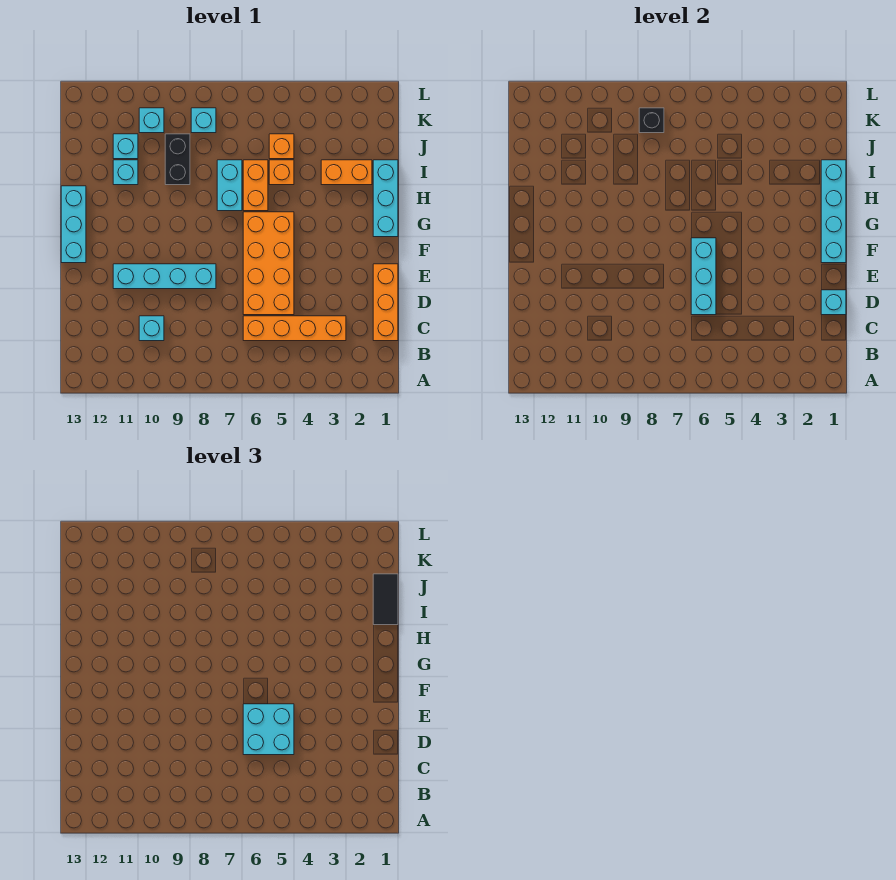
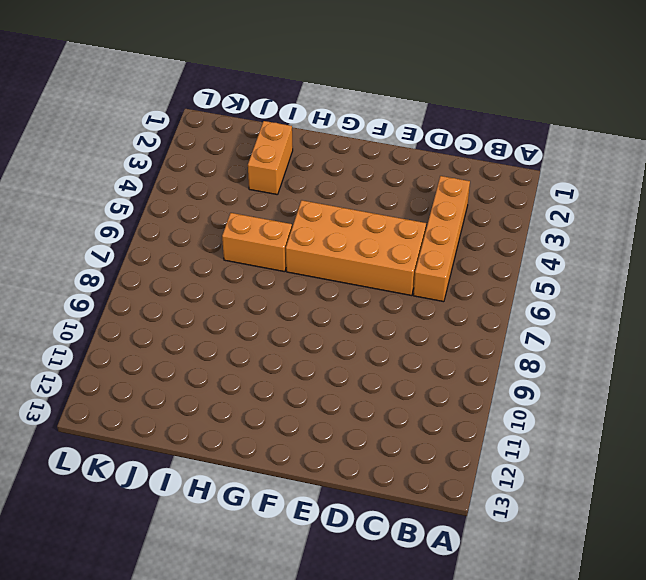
none -> orange 1x3 brick [373,264,398,341]
none -> cyan 1x1 brick [139,316,164,341]
none -> cyan 1x4 brick [113,264,216,289]

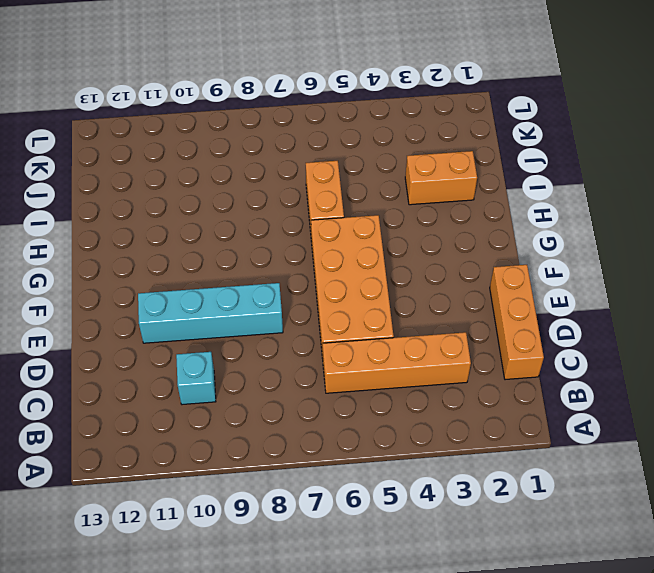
none -> cyan 1x3 brick [61,186,86,263]
none -> cyan 1x3 brick [373,160,398,237]
none -> cyan 1x2 brick [217,160,242,211]

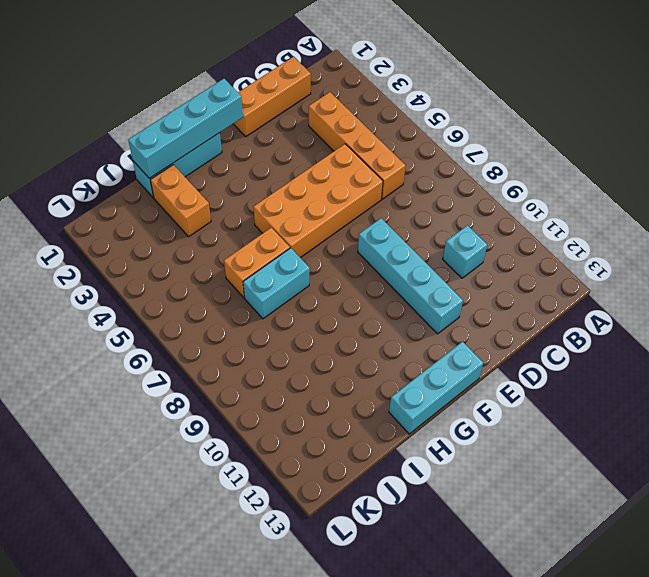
none -> orange 1x1 brick [269,160,294,185]
none -> black 1x2 brick [165,134,190,185]
none -> cyan 1x1 brick [113,160,138,185]

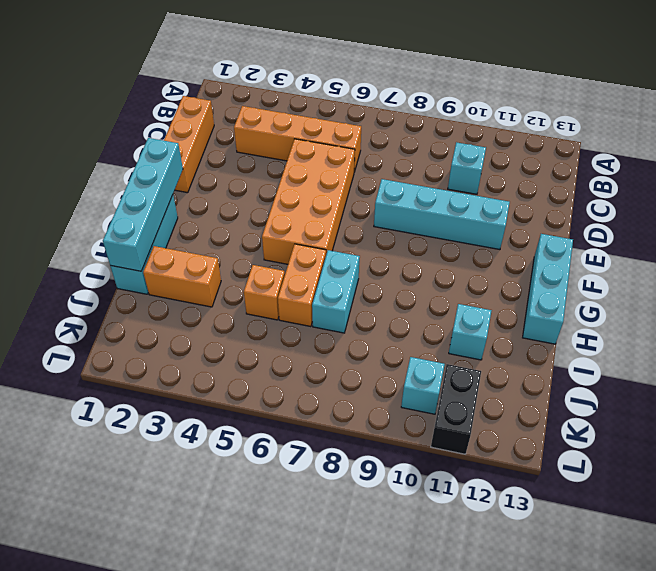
black 1x2 brick [431,364,481,454] -> black 1x2 brick moved to [165,134,190,185]
none -> orange 1x1 brick [269,134,294,159]
none -> cyan 1x1 brick [113,134,138,159]
none -> cyan 1x1 brick [191,108,216,133]

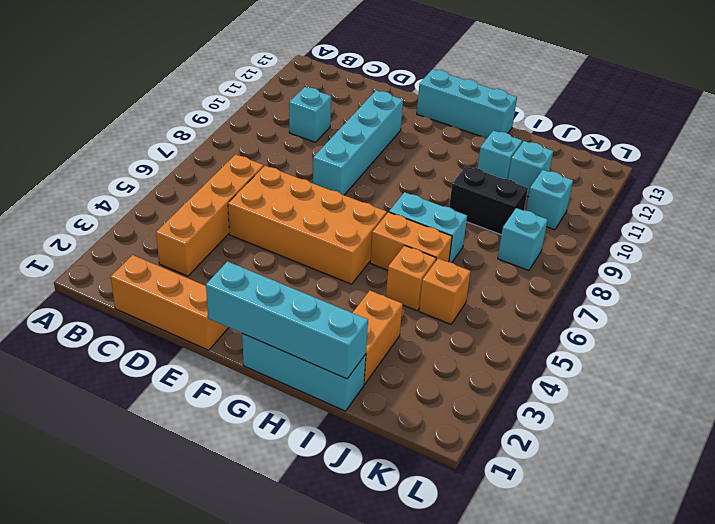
none -> cyan 1x1 brick [821,290,846,315]
none -> cyan 1x3 brick [691,238,716,315]
none -> black 1x1 brick [639,108,664,133]

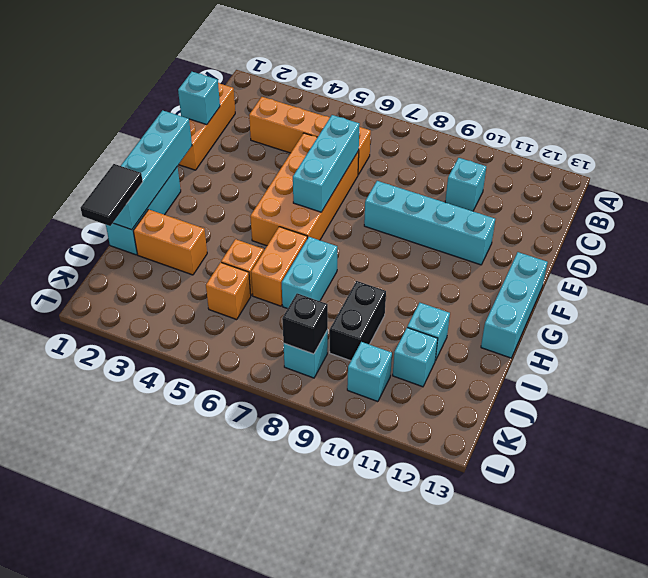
none -> cyan 2x2 brick [243,704,294,755]

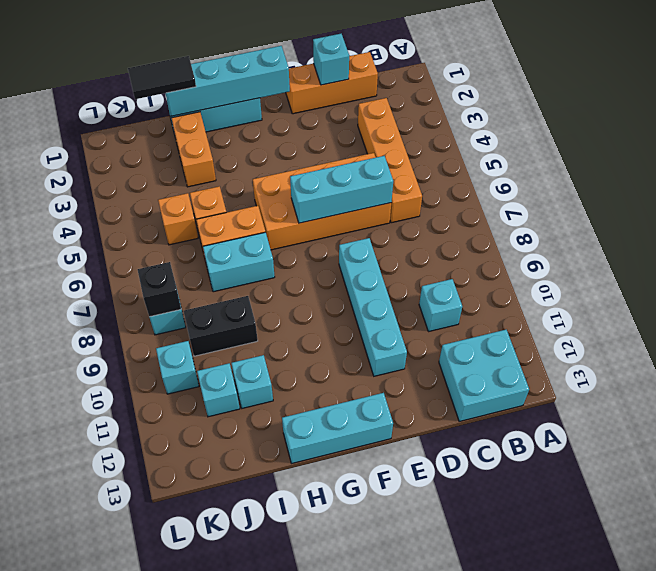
cyan 2x2 brick [439,330,529,421] -> cyan 2x2 brick moved to [243,704,294,755]

